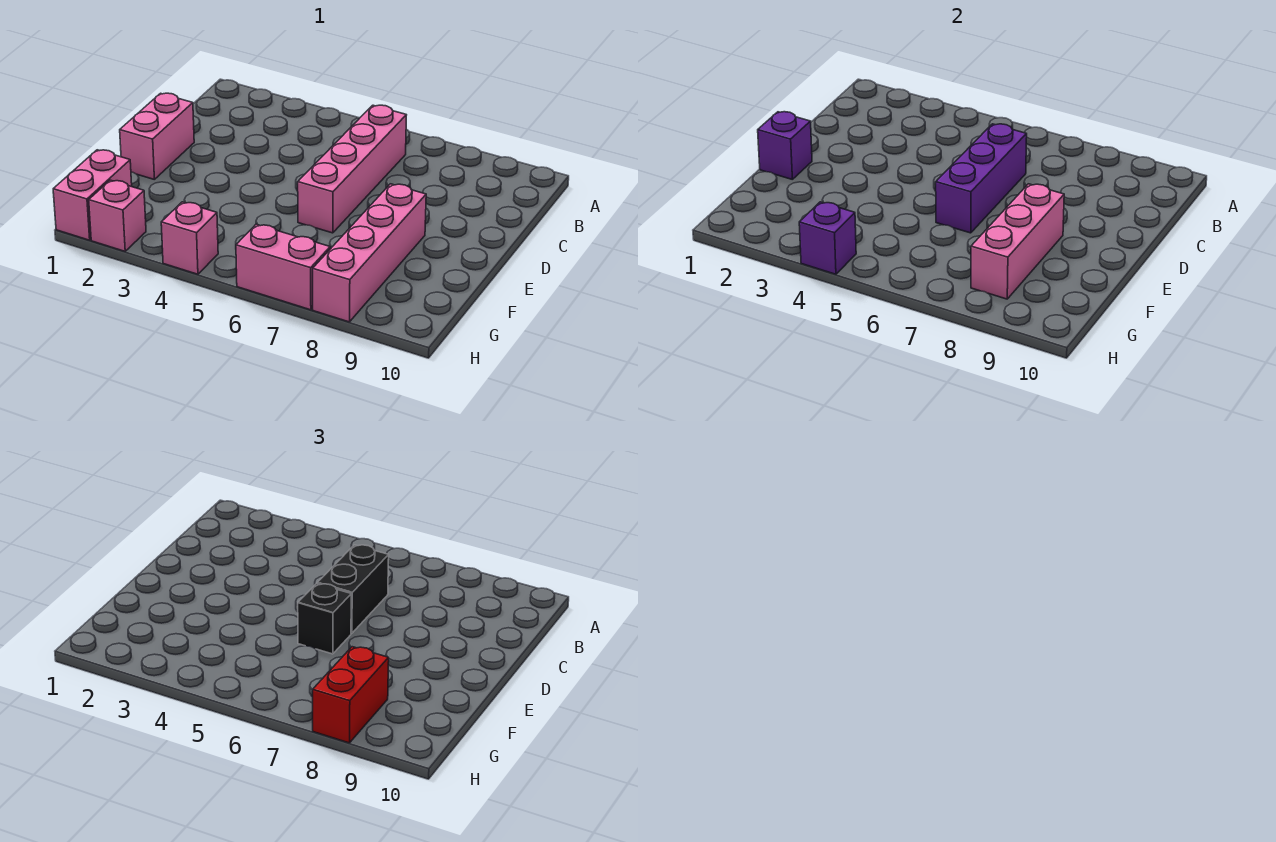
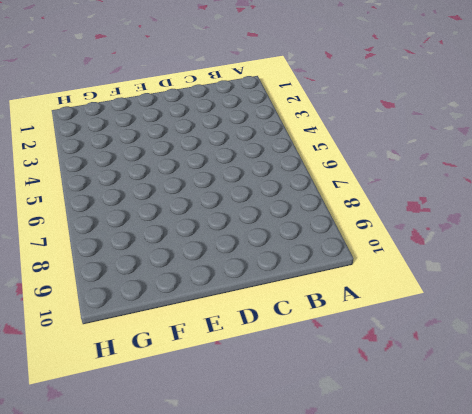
none -> pink 1x4 brick [298,105,406,233]
none -> pink 1x2 brick [120,93,194,180]
none -> pink 1x4 brick [313,184,426,322]

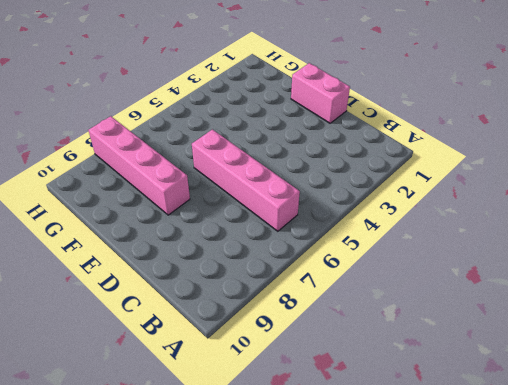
none -> pink 1x2 brick [53,150,132,240]
none -> pink 1x1 brick [89,180,146,251]
none -> pink 1x1 brick [161,202,218,274]

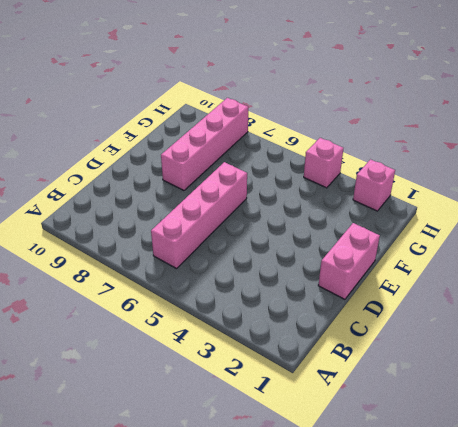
none -> pink 1x2 brick [53,150,132,240]
none -> pink 1x2 brick [236,224,330,310]
none -> purple 1x3 brick [936,124,1027,233]

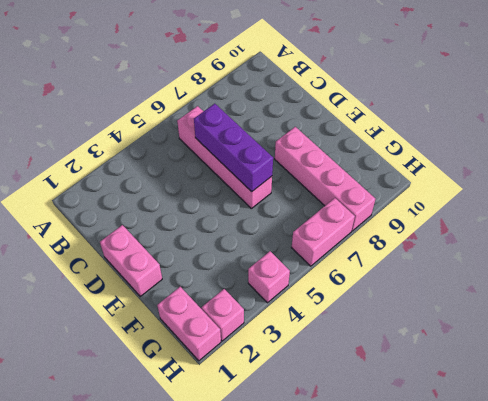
none -> purple 1x1 brick [758,112,812,180]
none -> pink 1x3 brick [971,184,1064,299]
none -> purple 1x1 brick [799,202,856,274]

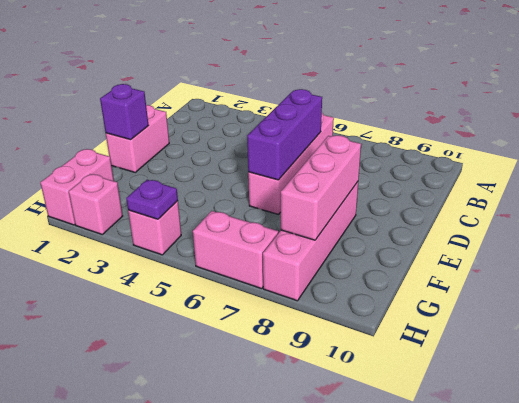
purple 1x1 plate [126,180,178,219] -> purple 1x1 brick [799,202,856,274]
none -> black 1x2 brick [317,545,389,633]
none -> black 1x1 brick [298,584,351,654]
none -> red 1x2 brick [313,647,389,743]

